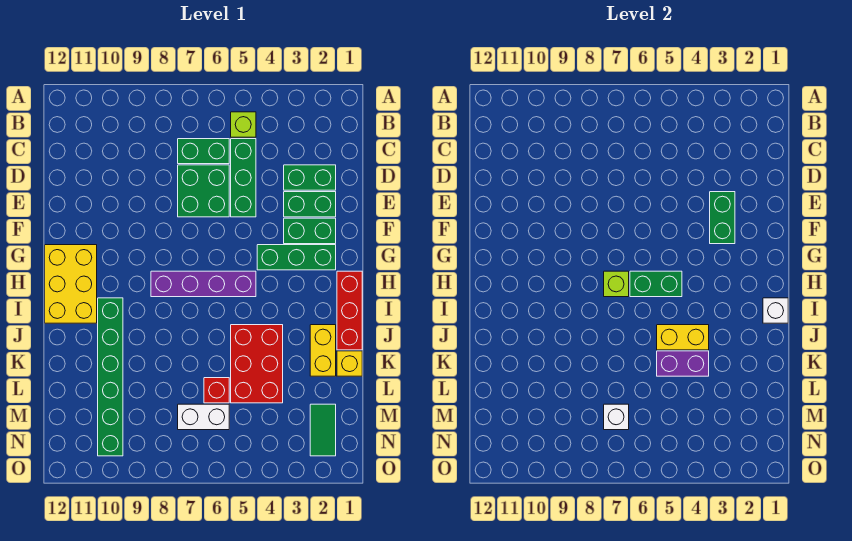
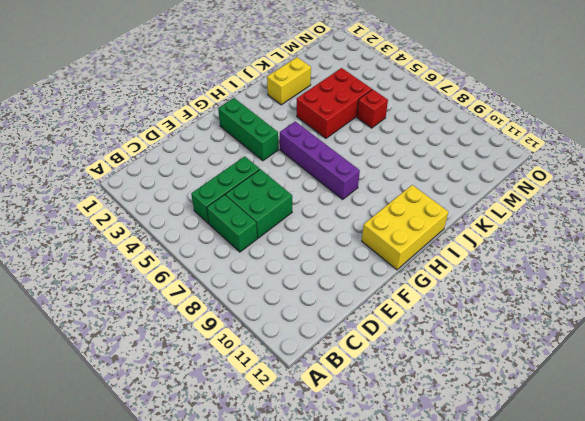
none -> lime 1x1 brick [231,112,256,137]
none -> green 1x2 brick [284,165,336,190]
none -> green 1x2 brick [284,192,336,217]

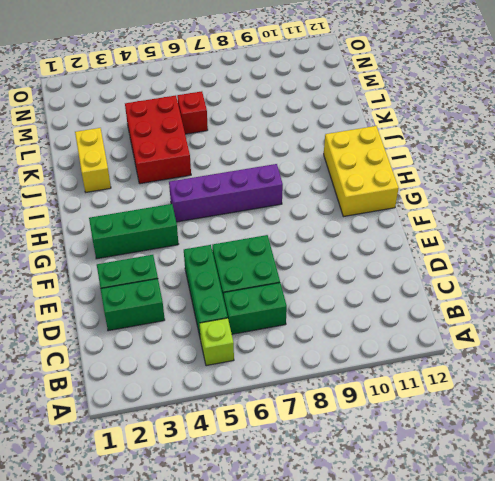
none -> green 1x2 brick [284,218,336,244]
none -> red 1x3 brick [337,271,362,350]
none -> green 1x6 brick [98,298,123,456]

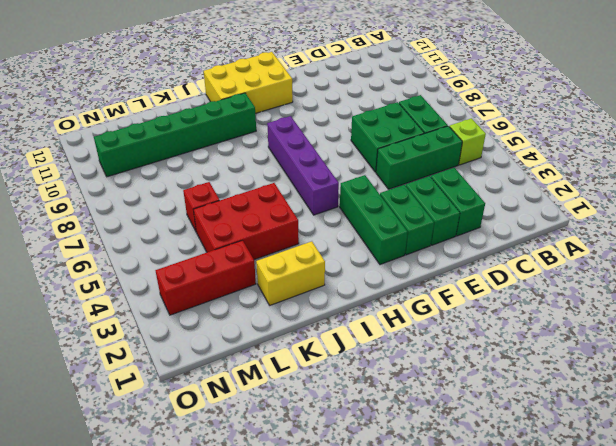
red 1x3 brick [155,240,256,315] -> red 1x3 brick moved to [337,271,362,350]
none -> yellow 1x1 brick [337,351,362,376]
none -> green 1x2 tile [310,404,336,456]
none -> white 1x2 brick [178,404,229,430]

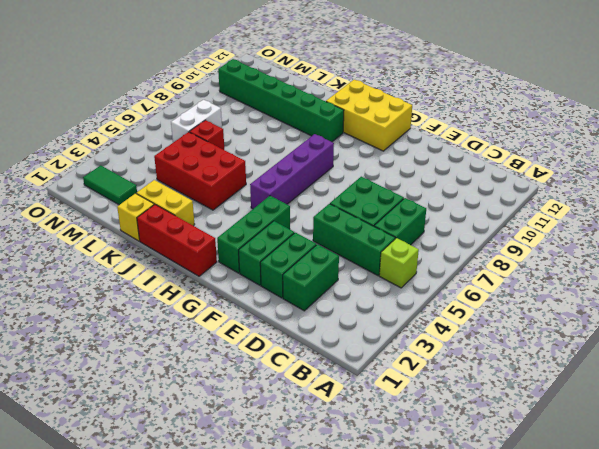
none -> green 1x2 brick [710,192,735,244]
none -> green 1x2 brick [630,271,682,297]
none -> lime 1x1 brick [604,271,629,297]

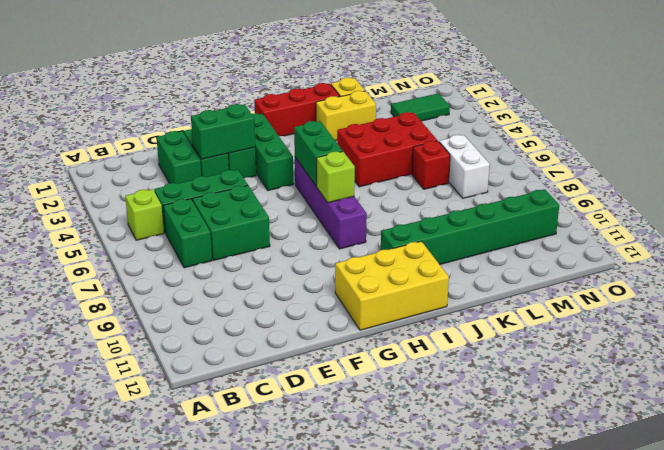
none -> white 1x1 brick [763,298,788,323]
none -> yellow 1x2 brick [657,325,709,350]
none -> purple 1x2 brick [657,351,709,376]

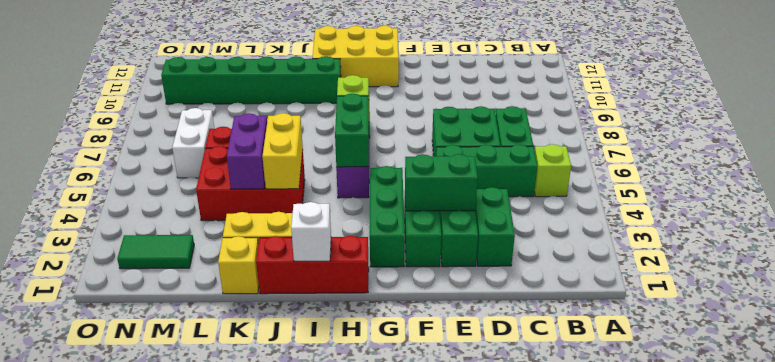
none -> white 1x1 brick [604,404,629,430]

